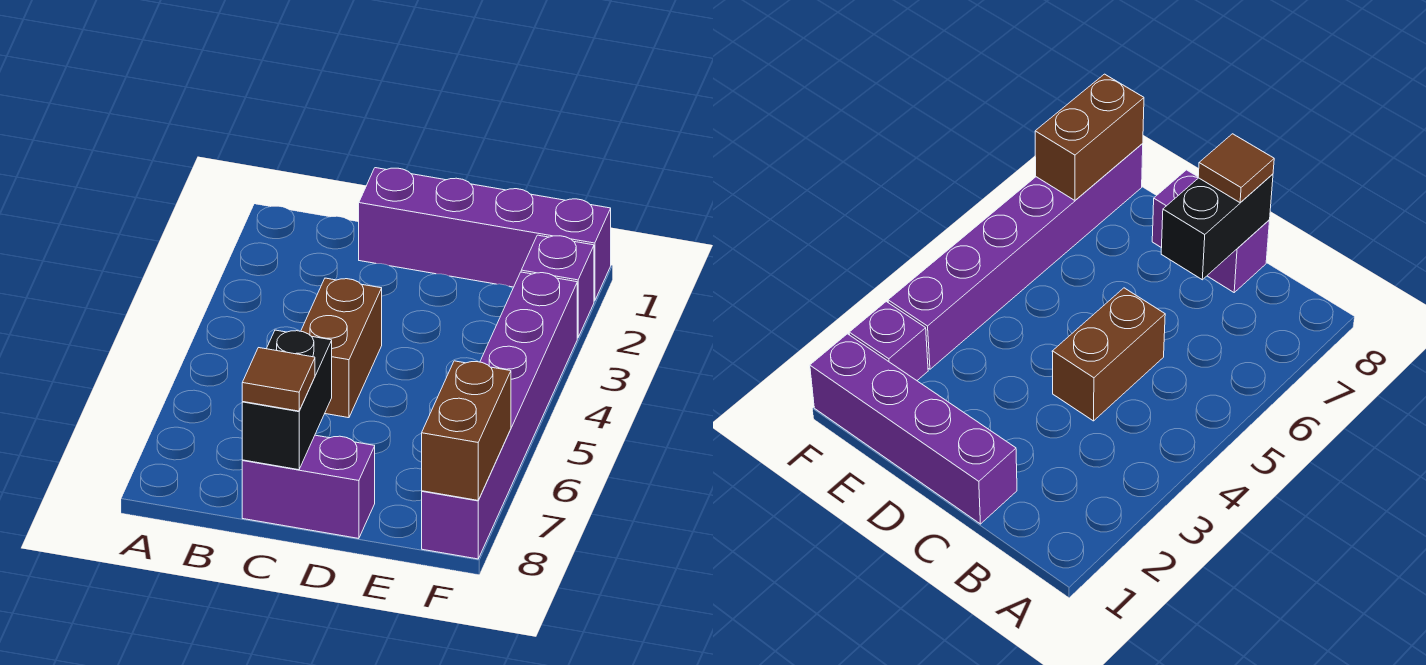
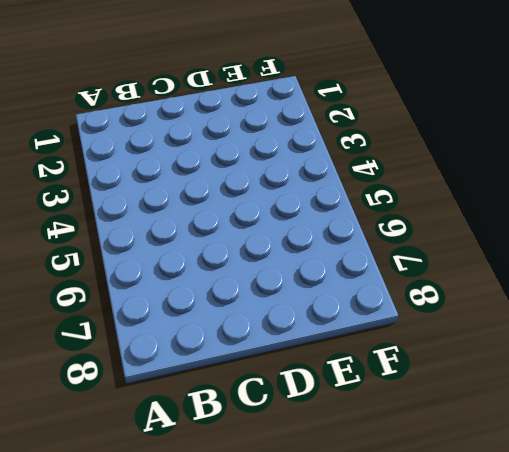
none -> purple 1x4 brick [359,168,611,301]
none -> brown 1x2 brick [301,278,382,418]

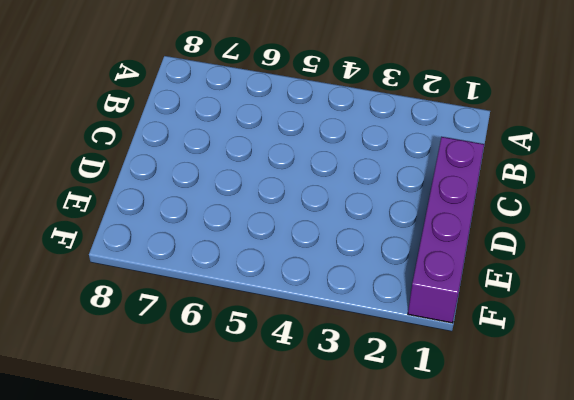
none -> brown 1x2 brick [301,278,382,418]
none -> purple 1x2 brick [242,435,375,538]

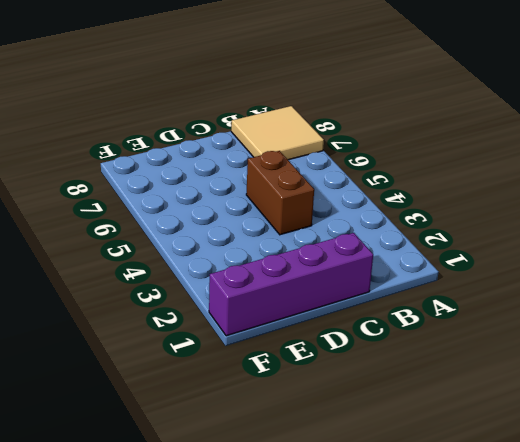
tan 2x2 tile [231,106,324,160] -> none
none -> purple 1x2 brick [242,435,375,538]
none -> purple 1x1 brick [521,235,594,338]

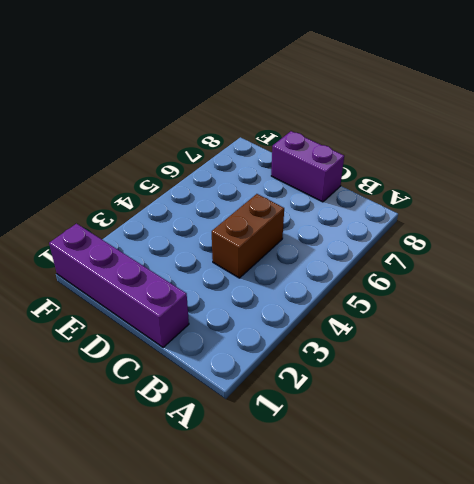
none -> purple 1x1 brick [521,235,594,338]
none -> purple 1x6 brick [422,272,577,559]

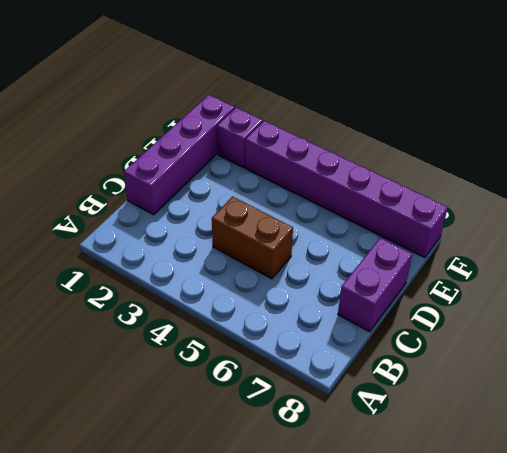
none -> black 1x2 brick [242,330,332,470]
none -> brown 1x2 brick [422,361,511,500]

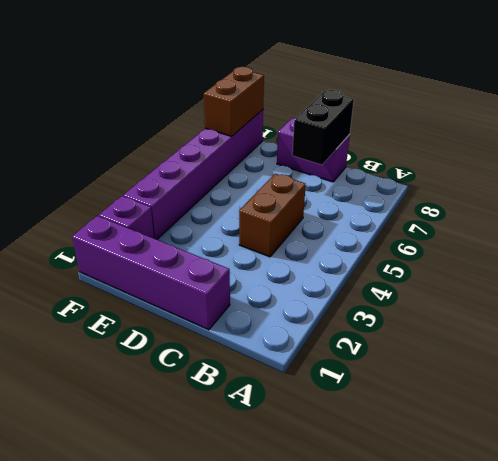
none -> brown 1x1 tile [242,348,315,411]

